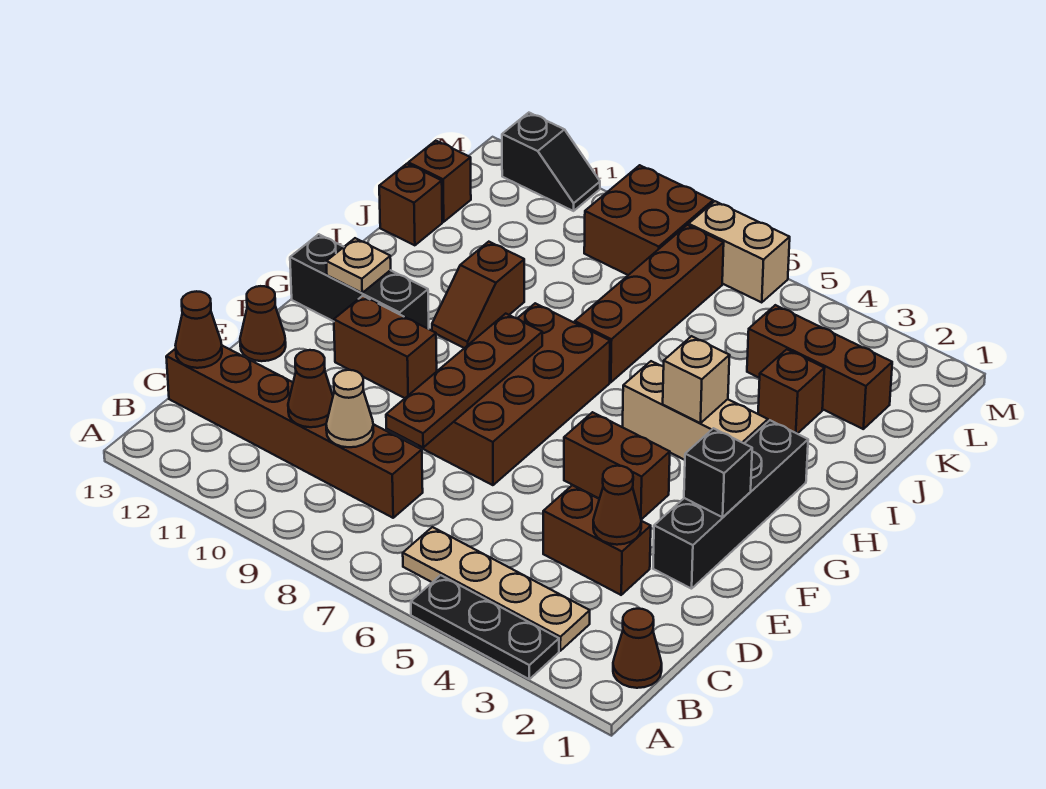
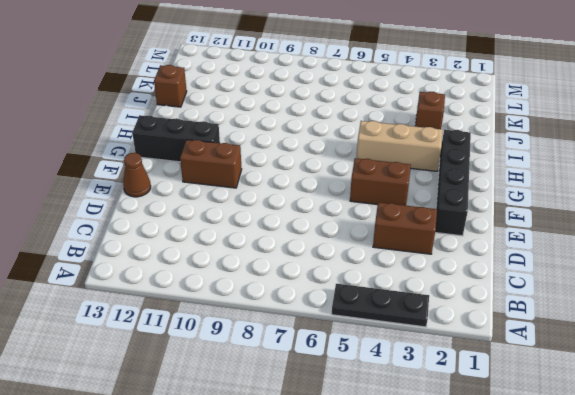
none -> brown 1x1 cone [613,609,662,688]
none -> tan 1x4 plate [403,527,590,651]
none -> brown 1x6 brick [166,346,423,518]

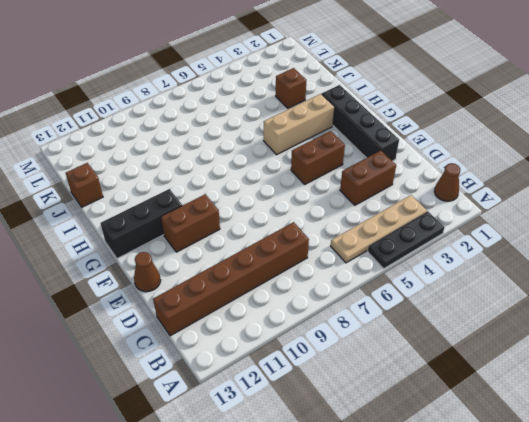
none -> brown 2x4 brick [418,303,610,485]
none -> brown 1x2 slope [432,242,524,348]
none -> brown 1x4 brick [575,225,724,382]

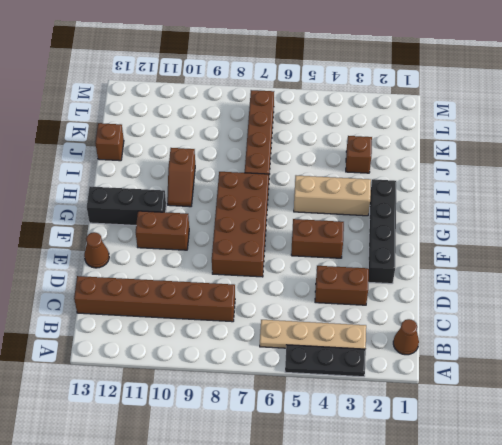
none -> brown 1x3 brick [747,305,892,429]
none -> brown 1x1 brick [408,141,471,222]
none -> brown 2x2 brick [584,165,713,275]

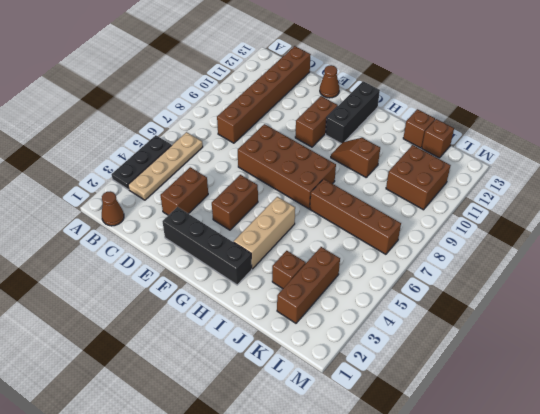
brown 2x2 brick [386,145,451,210] -> brown 2x2 brick moved to [584,165,713,275]
none -> tan 1x2 brick [689,201,790,302]
none -> black 1x2 slope [502,113,600,211]
none -> tan 1x1 cone [326,370,374,447]

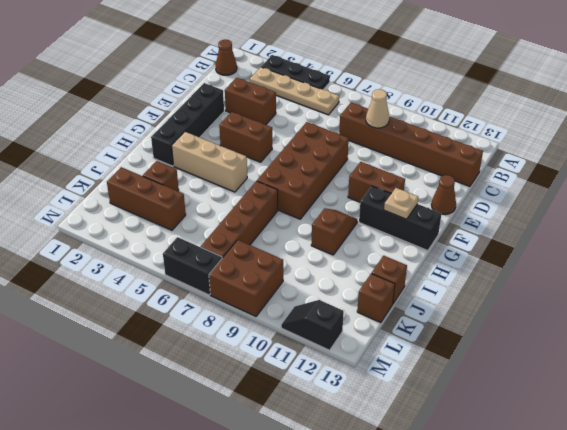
black 1x2 brick [163,237,222,295] -> tan 1x2 brick [689,201,790,302]
none -> brown 1x1 cone [288,350,333,427]
none -> brown 1x1 cone [175,291,222,368]
none -> brown 1x1 cone [593,466,641,545]

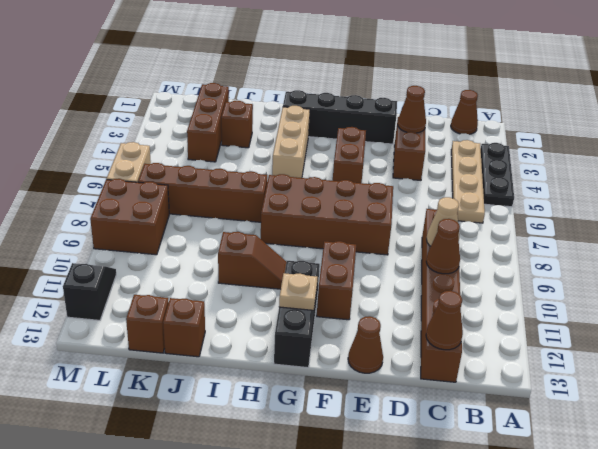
none -> brown 1x4 plate [386,314,542,447]
none -> black 1x1 brick [684,428,752,517]
none -> tan 1x1 brick [663,336,730,423]

